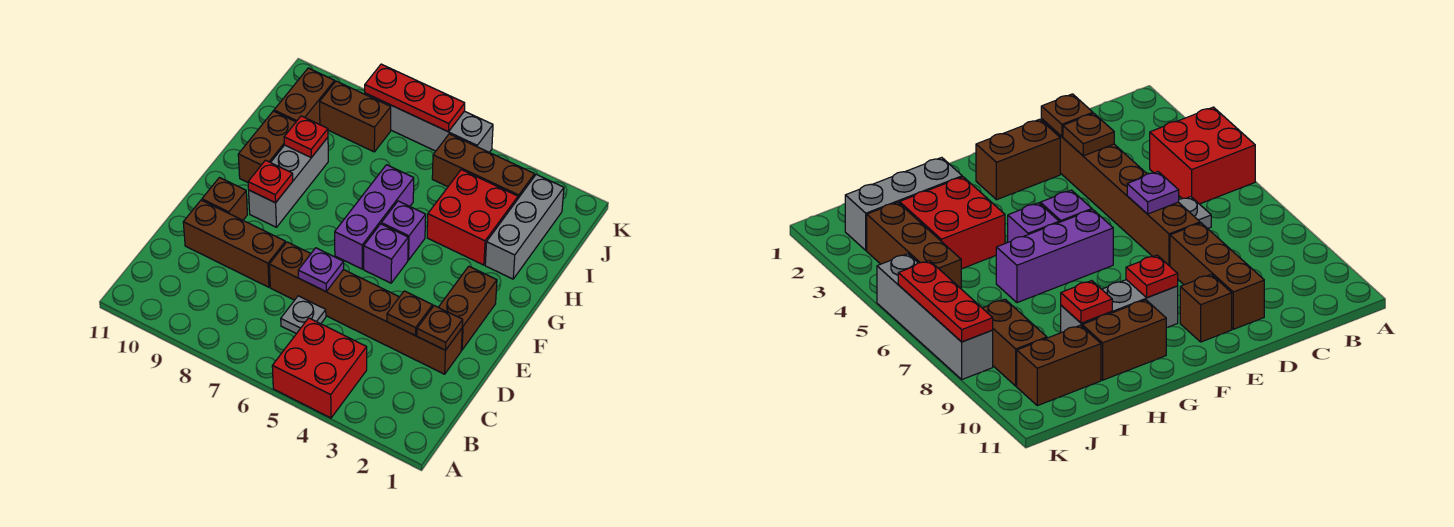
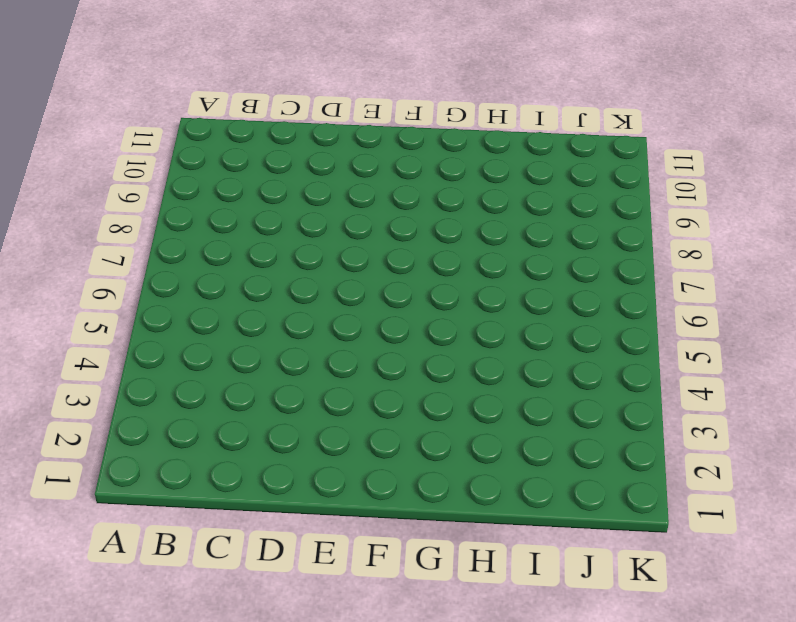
none -> red 2x2 brick [272,318,367,418]
none -> grey 1x1 plate [281,296,326,334]
none -> brown 1x6 brick [269,242,462,374]

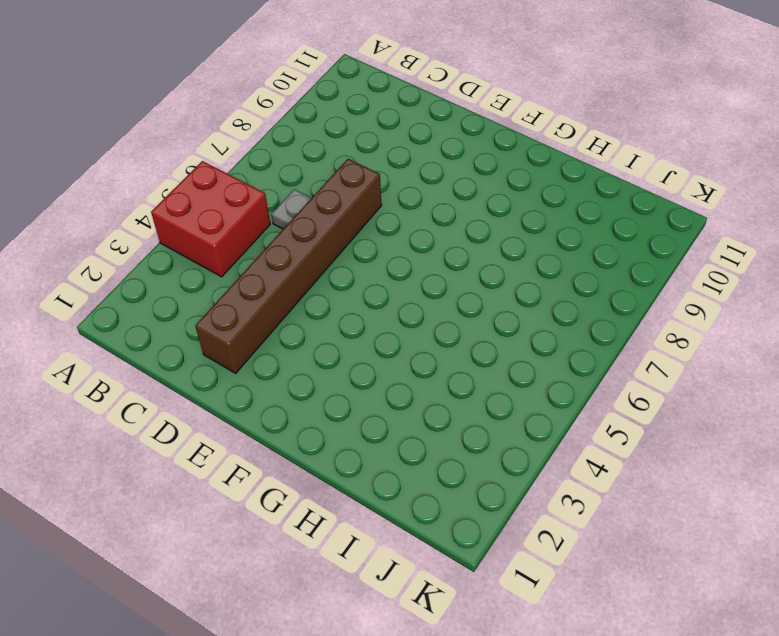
none -> brown 1x3 brick [183,200,285,287]
none -> brown 1x2 brick [438,266,497,350]
none -> brown 1x1 brick [202,178,247,220]

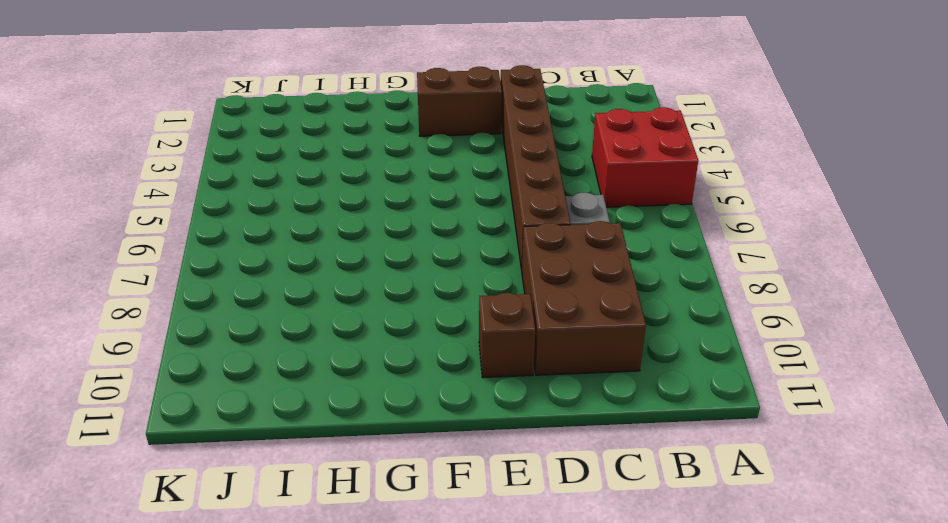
brown 2x3 brick [521,221,646,375] -> brown 1x3 brick [183,200,285,287]
none -> purple 1x1 brick [364,224,408,283]
none -> purple 1x3 brick [335,165,414,269]
none -> grey 1x3 brick [249,138,328,227]

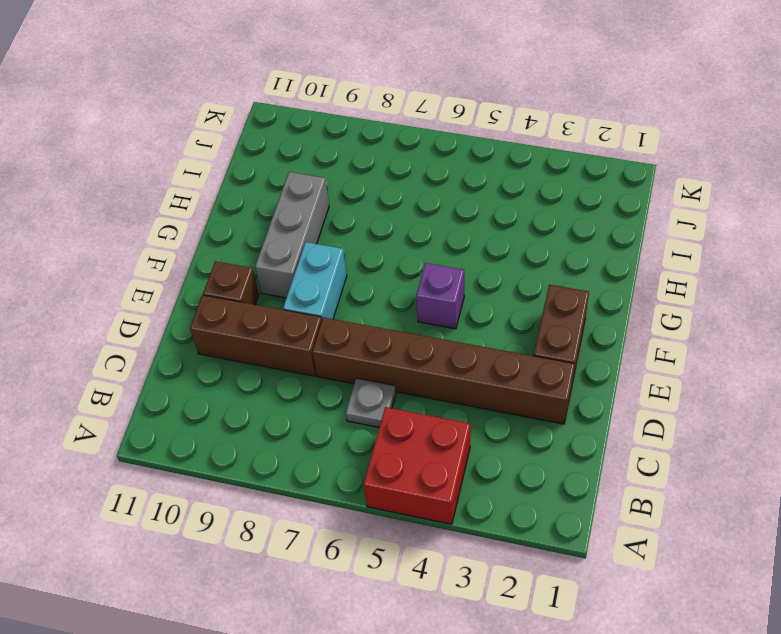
cyan 1x2 brick [283,242,347,319] -> none
none -> purple 1x3 brick [335,165,414,269]
none -> purple 1x1 brick [381,201,426,260]
none -> brown 1x2 brick [238,111,296,182]

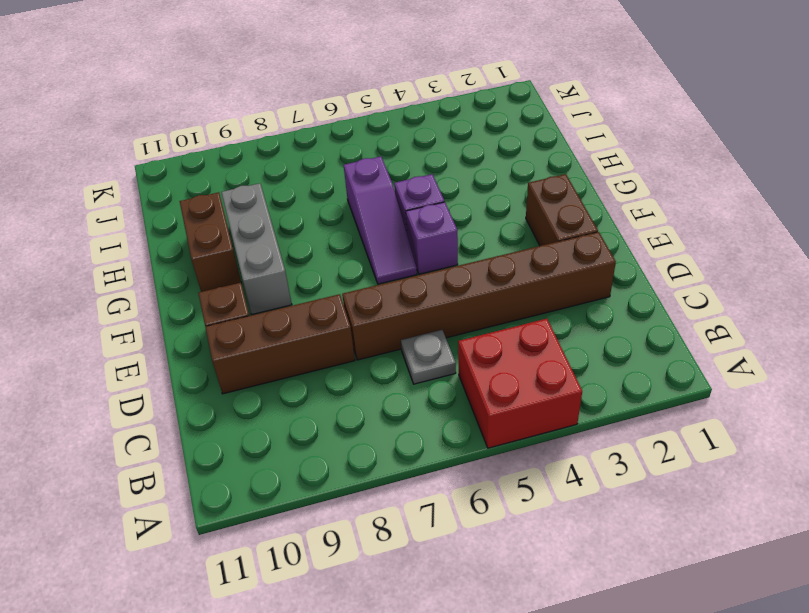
purple 1x3 slope [344,156,417,284] -> purple 1x3 brick [335,165,414,269]
none -> grey 1x3 brick [485,175,564,279]
none -> red 2x2 brick [427,170,518,265]
none -> brown 1x2 brick [274,68,335,125]

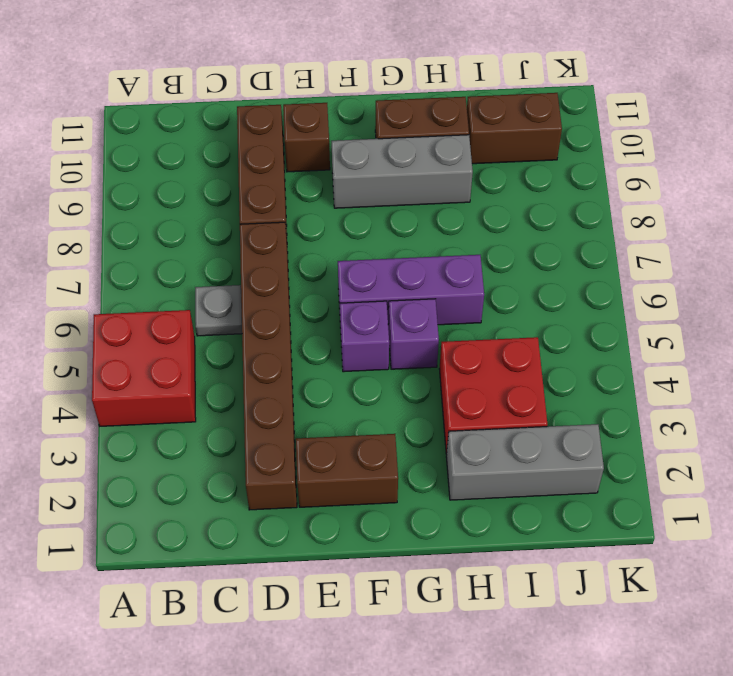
none -> brown 1x3 brick [432,134,535,198]
none -> brown 1x2 brick [320,81,391,152]
none -> grey 1x4 brick [365,93,493,152]

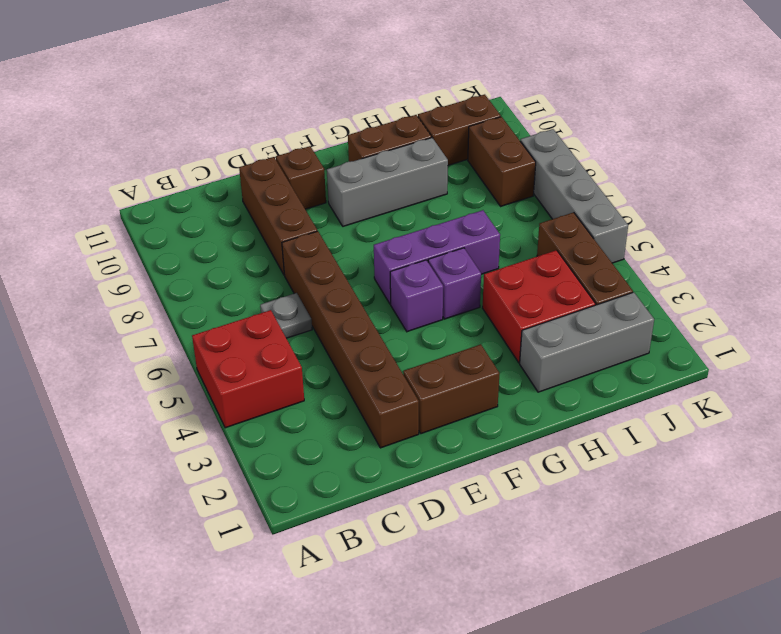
none -> brown 1x1 plate [417,306,463,350]
none -> brown 1x1 plate [387,291,433,335]
none -> purple 1x1 plate [298,248,344,292]

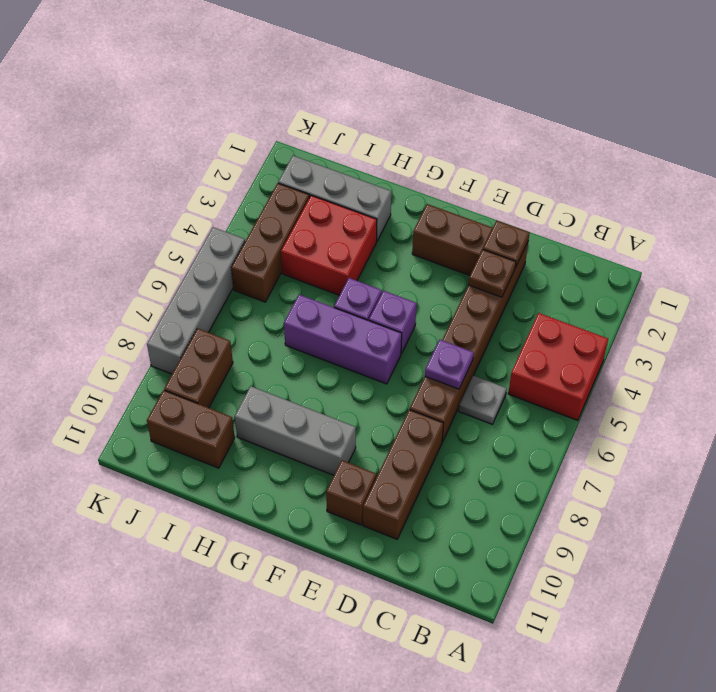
none -> brown 1x2 brick [238,111,296,182]
none -> red 1x1 plate [248,160,293,203]
none -> red 1x1 plate [284,116,328,158]

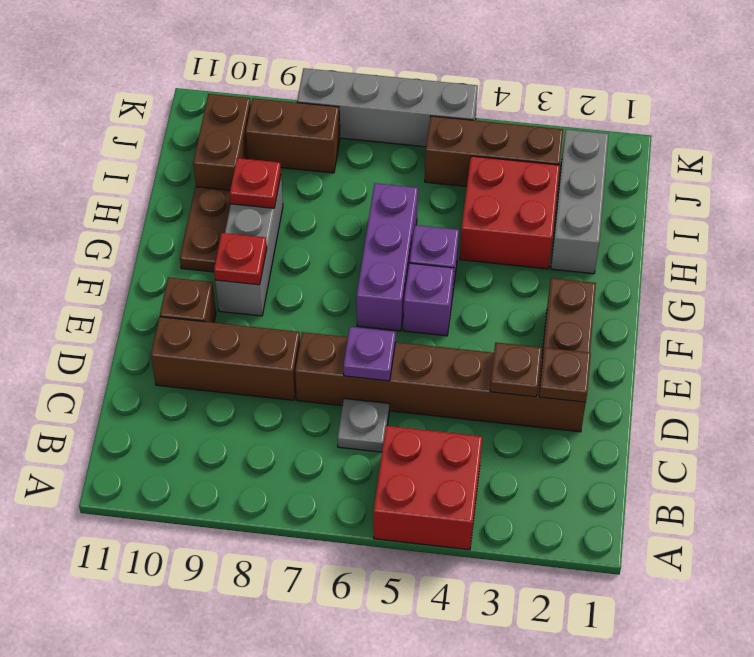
brown 1x2 plate [180,187,231,272] -> brown 1x2 brick [238,111,296,182]
none -> red 1x3 plate [365,64,465,132]

